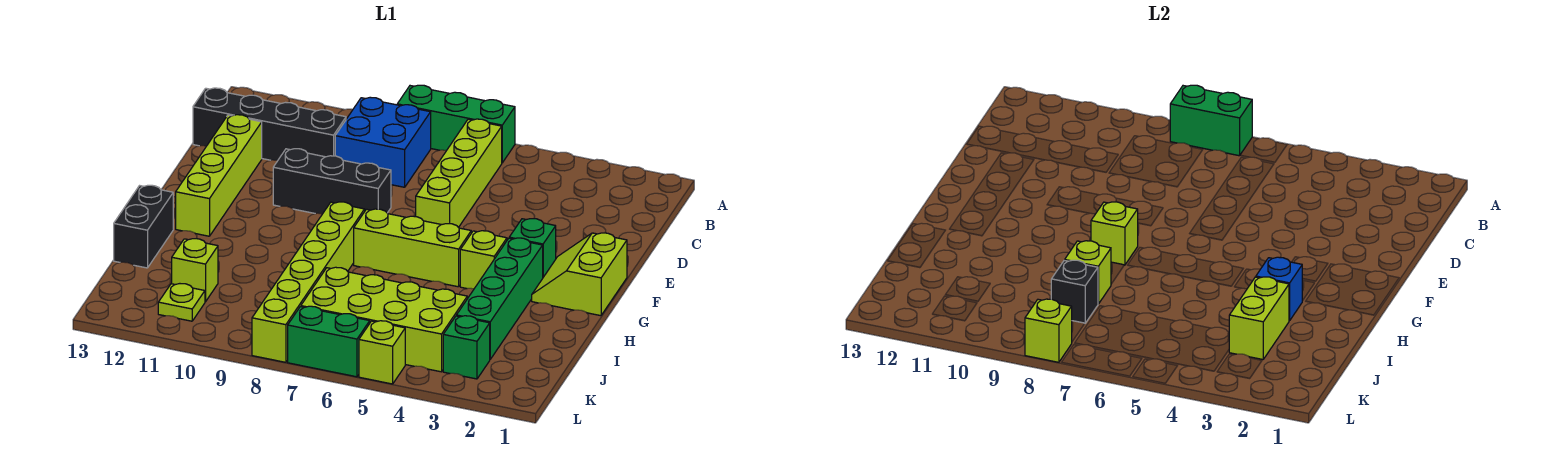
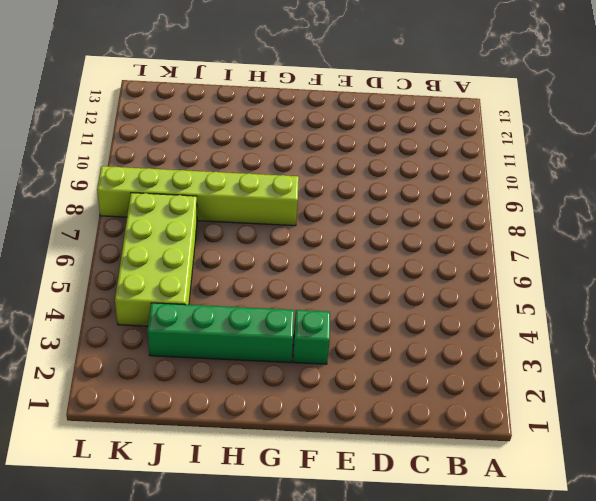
none -> green 1x3 brick [397,85,515,163]
none -> lime 1x4 brick [416,119,502,228]
none -> blue 2x2 brick [335,97,431,187]

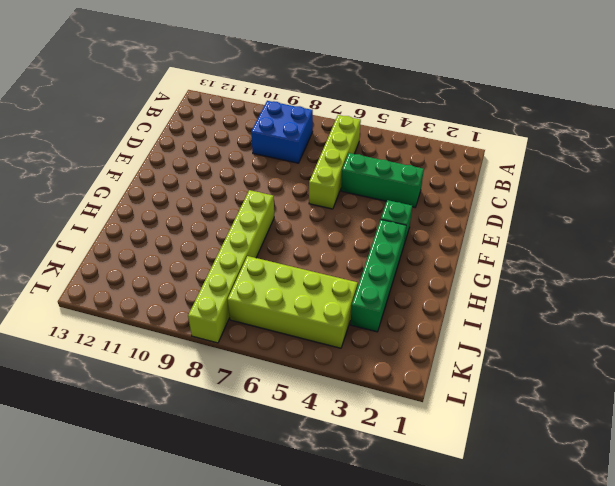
green 1x3 brick [341,153,424,207] -> green 1x3 brick moved to [397,85,515,163]
none -> black 1x4 brick [193,88,346,160]
none -> lime 1x4 brick [176,115,262,236]
none -> black 1x3 brick [273,149,391,214]

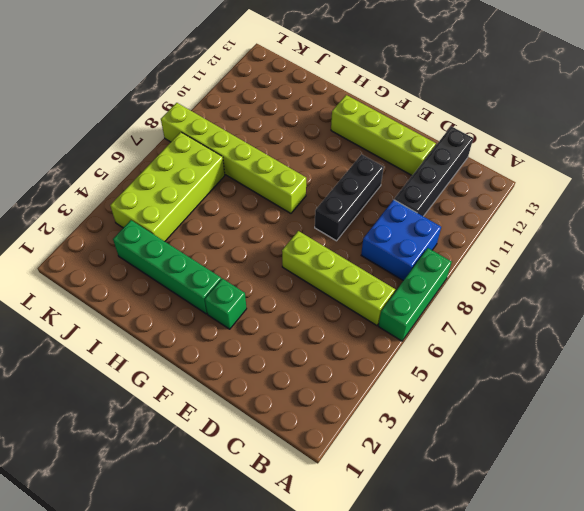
none -> lime 2x2 slope [532,233,627,316]
none -> lime 1x1 brick [460,231,507,289]
none -> lime 1x3 brick [354,209,471,287]

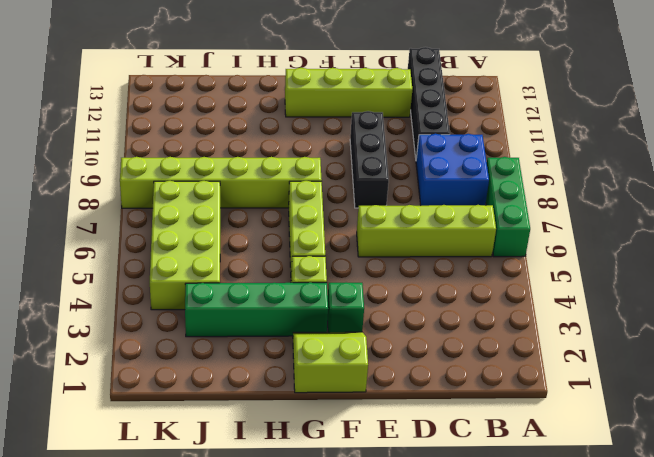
none -> black 1x2 brick [114,185,173,268]
none -> lime 1x1 brick [172,239,218,302]
none -> green 1x1 brick [443,316,490,379]

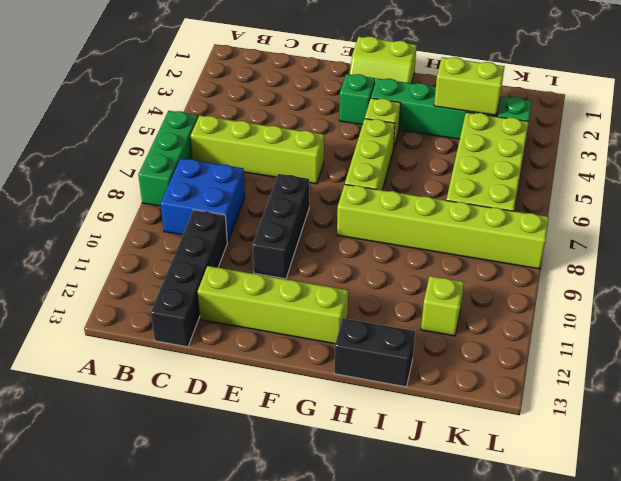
none -> lime 1x1 plate [158,284,205,321]
none -> lime 1x1 brick [359,321,405,384]
none -> green 1x2 brick [288,306,370,377]

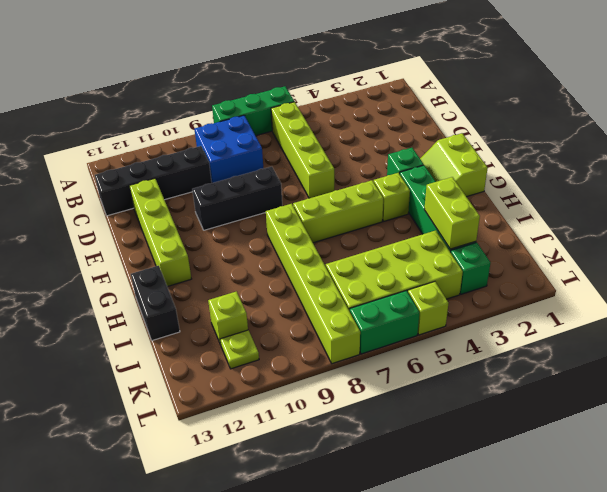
none -> green 1x2 brick [1170,85,1252,156]
none -> lime 1x1 brick [1091,202,1138,265]
none -> blue 1x1 brick [1256,257,1303,321]

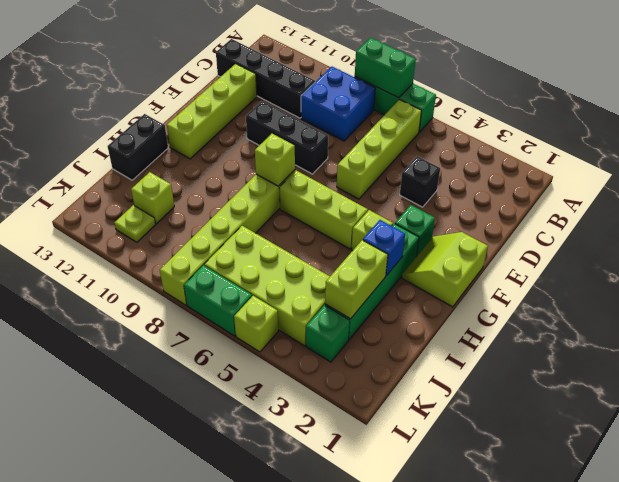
black 1x1 brick [400,156,440,207] -> black 1x1 brick moved to [1051,260,1098,323]
none -> lime 1x1 brick [1065,241,1111,304]
none -> lime 1x1 brick [1025,299,1072,362]

